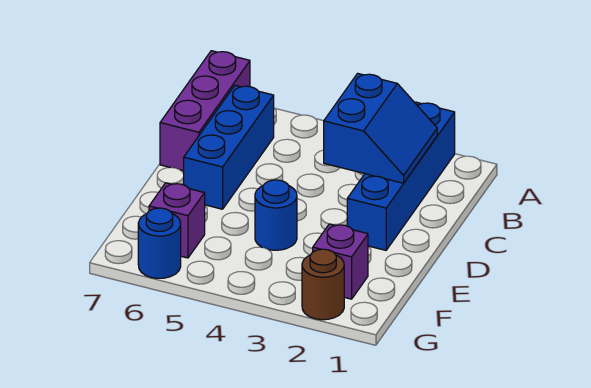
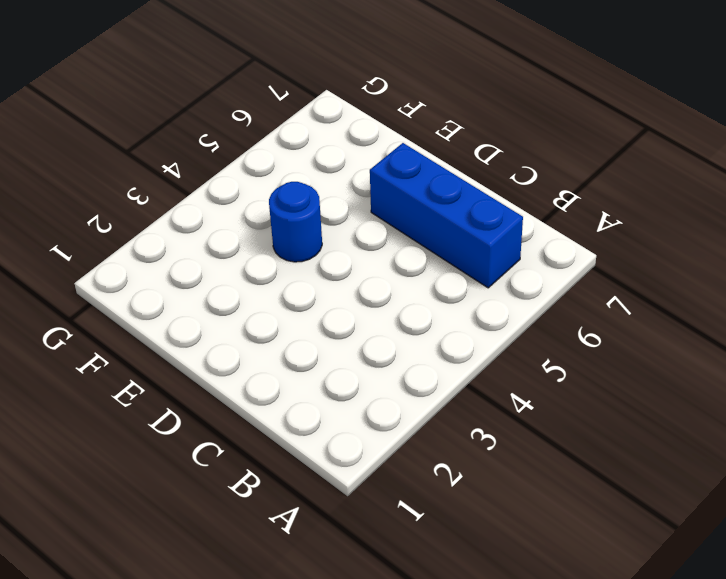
none -> blue 1x4 brick [347,102,455,250]
none -> purple 1x3 brick [160,51,250,171]

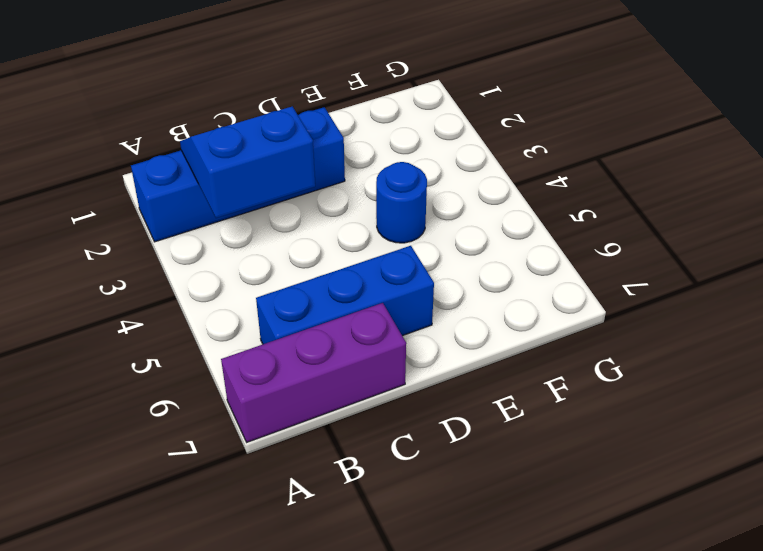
none -> purple 1x1 brick [313,224,368,299]
none -> purple 1x1 brick [149,183,205,258]

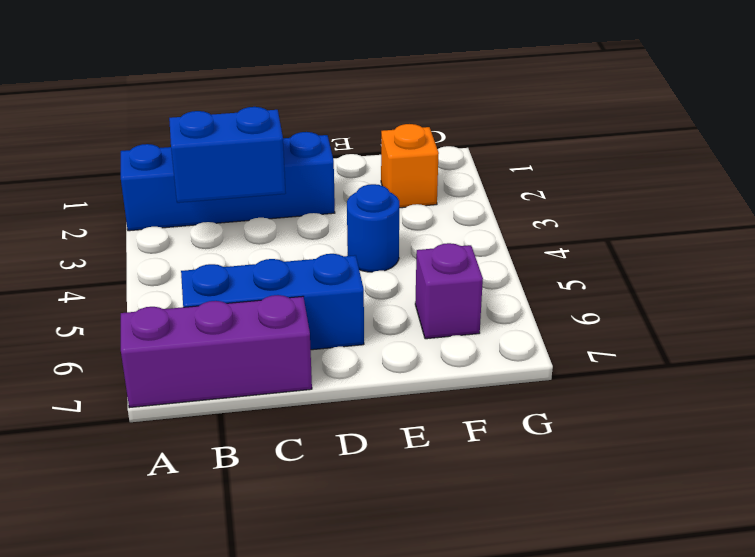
orange 1x1 brick [381,124,439,208] -> purple 1x1 brick [313,224,368,299]
none -> brown 1x1 round brick [302,249,344,320]
none -> blue 1x1 round brick [138,208,181,278]

